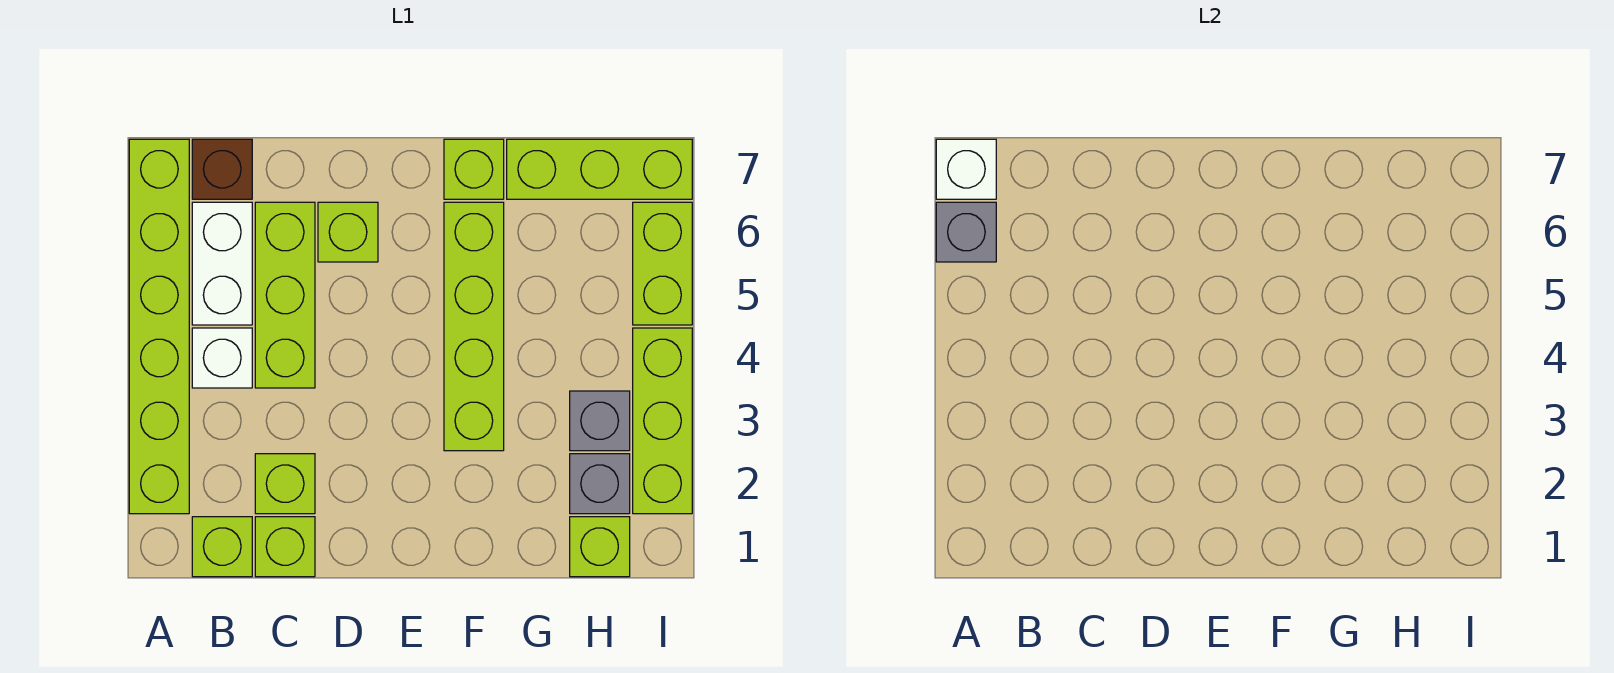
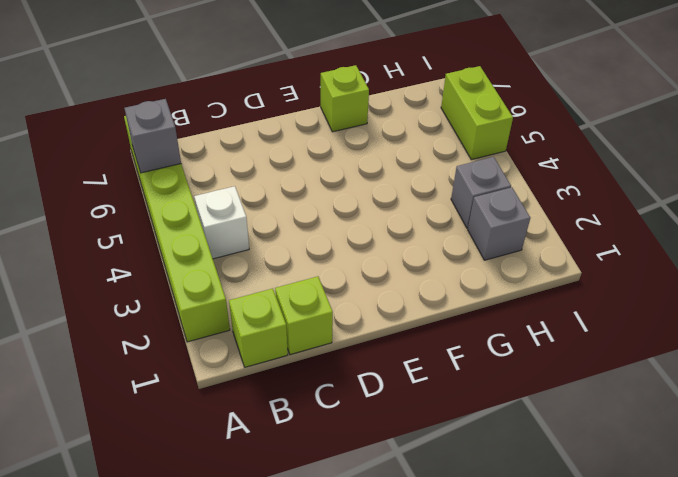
none -> white 1x2 brick [192,202,252,325]
none -> brown 1x1 brick [192,139,252,199]
none -> lime 1x1 brick [255,454,315,514]

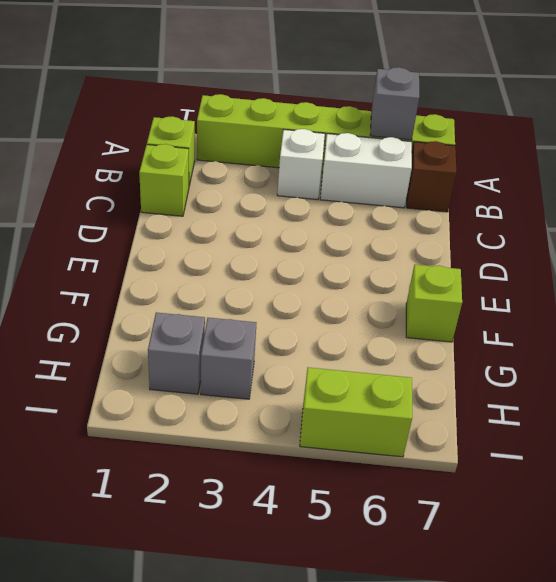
none -> lime 1x1 brick [255,454,315,514]
none -> lime 1x3 brick [255,202,315,388]
none -> lime 1x1 brick [318,202,378,262]

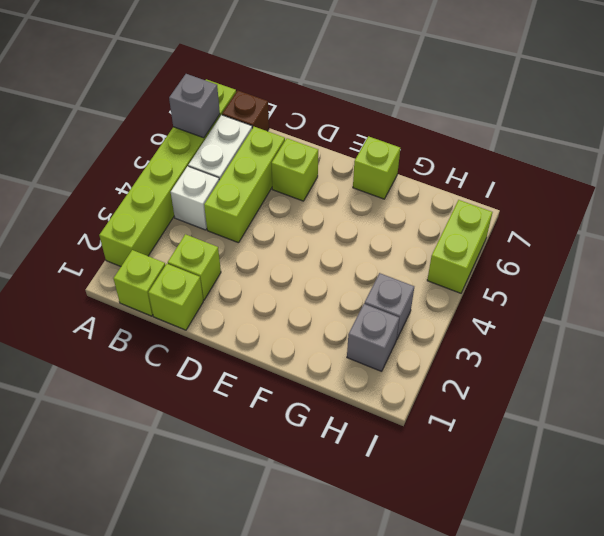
none -> lime 1x4 brick [444,202,504,451]
none -> lime 1x3 brick [507,139,692,199]
none -> lime 1x1 brick [570,517,630,577]

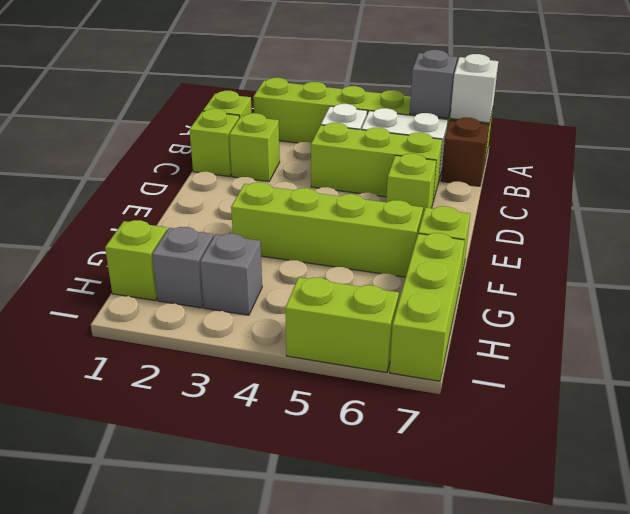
none -> lime 1x3 brick [633,328,692,514]

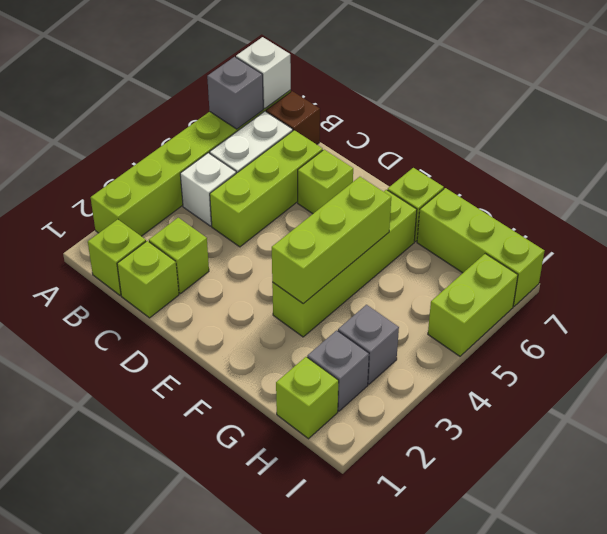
lime 1x3 brick [272,177,391,304] -> lime 1x3 brick moved to [633,328,692,514]

